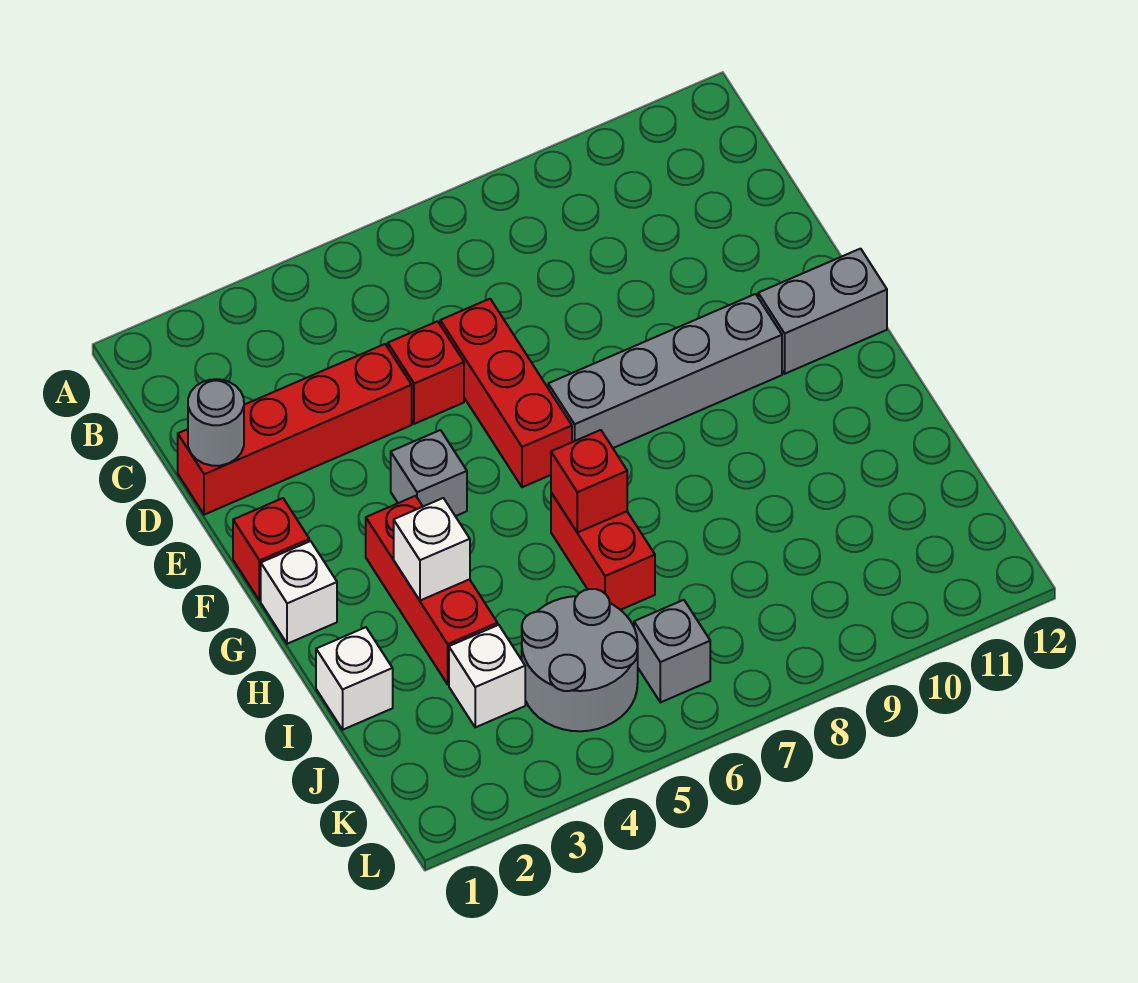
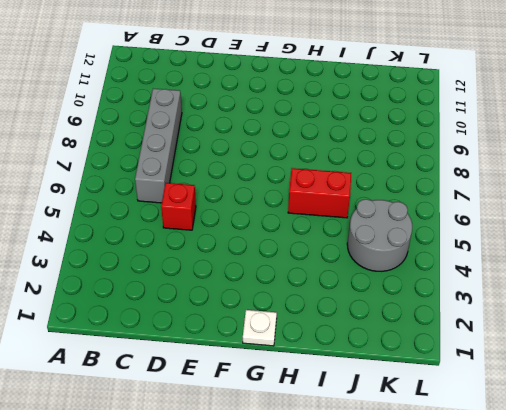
grey 1x4 brick [135,89,182,203] -> grey 1x4 brick moved to [548,294,782,448]
white 1x1 plate [243,310,277,346] -> white 1x1 brick [261,541,337,644]
none -> red 1x4 brick [178,344,412,515]
none -> red 1x3 brick [440,299,572,487]
none -> red 1x1 brick [233,498,309,601]

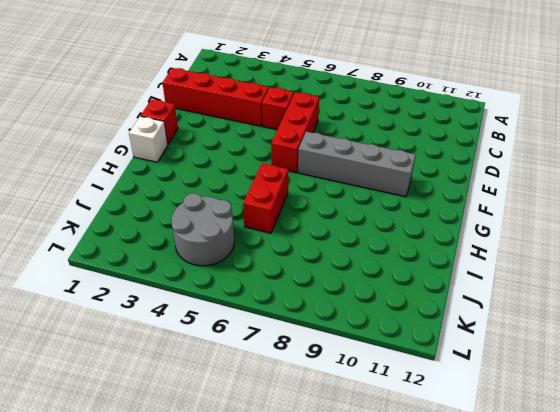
none -> grey 1x1 brick [391,430,467,516]
none -> grey 1x2 brick [758,249,887,374]
none -> red 1x3 brick [366,496,498,684]

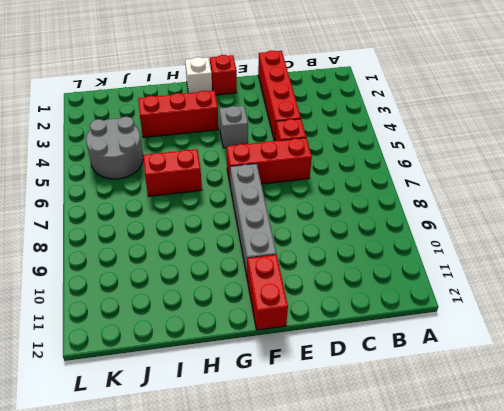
red 1x2 brick [247,255,288,330] -> grey 1x2 brick [758,249,887,374]
none -> white 1x1 brick [316,627,393,730]
none -> white 1x1 brick [449,625,525,727]
none -> grey 1x1 brick [634,600,710,702]

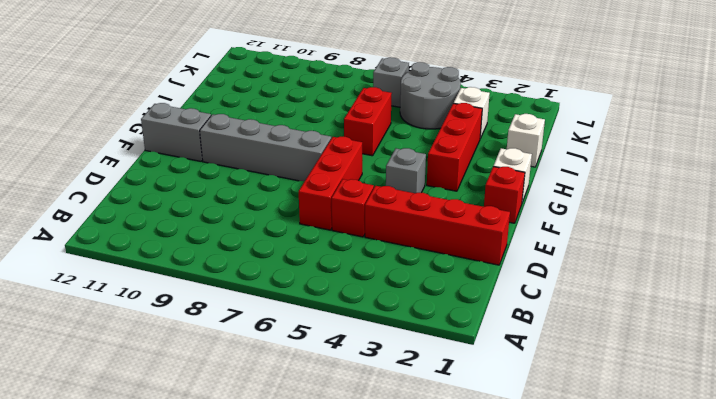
none -> grey 1x1 round brick [188,379,244,466]
none -> white 1x1 brick [394,498,470,601]
none -> red 1x1 brick [551,430,627,533]

